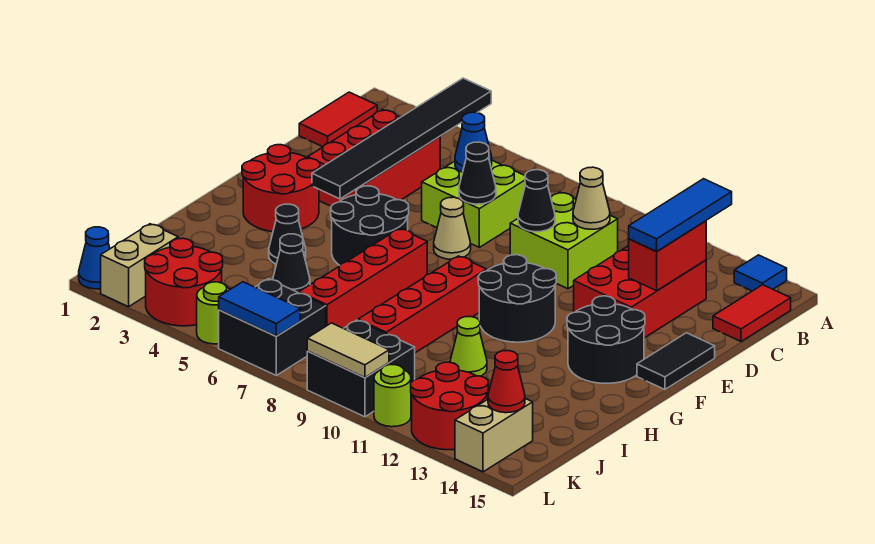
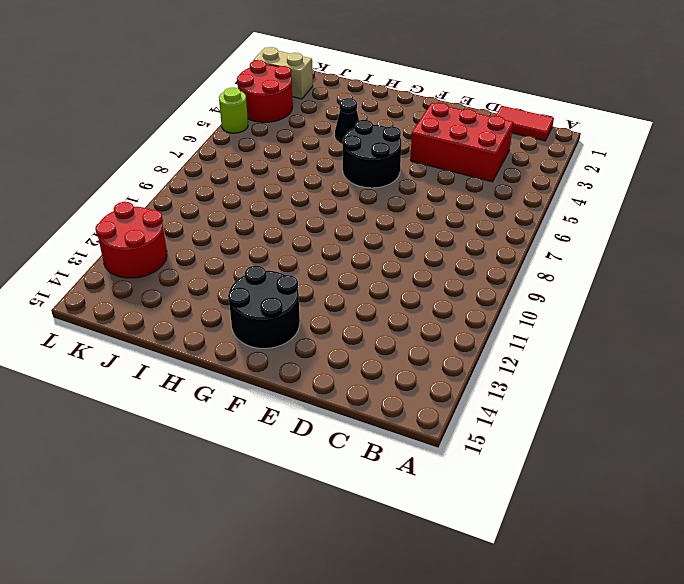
none -> blue 1x1 tile [734,255,787,291]
none -> red 1x2 tile [713,285,791,342]
none -> lime 2x2 brick [422,160,525,247]
none -> lime 2x2 brick [510,192,618,289]

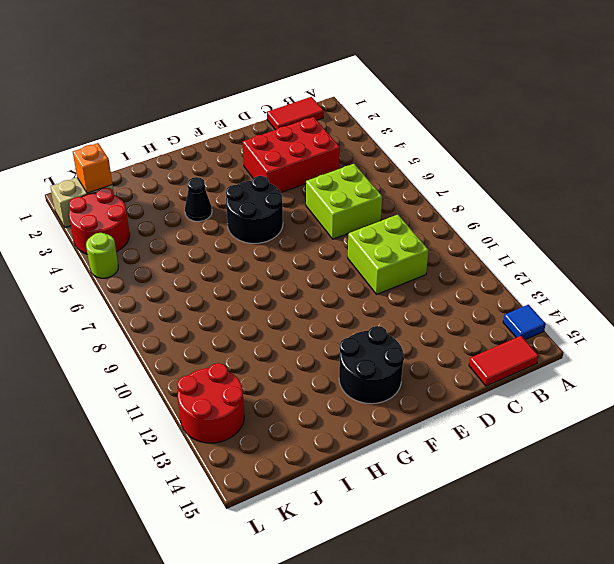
orange 1x1 brick [73,143,113,193] -> none
none -> red 2x3 brick [574,246,706,338]
none -> tan 1x1 cone [434,197,471,259]
none -> black 1x2 tile [637,333,715,390]
none -> red 2x2 round brick [242,145,320,232]

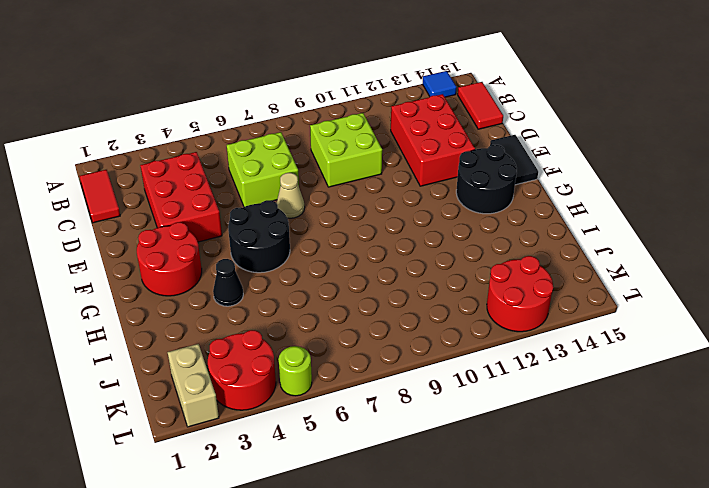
none -> black 2x2 round brick [478,255,556,342]
none -> red 1x4 brick [299,229,427,328]
none -> red 1x4 brick [358,256,487,353]
none -> black 1x1 cone [273,234,310,293]

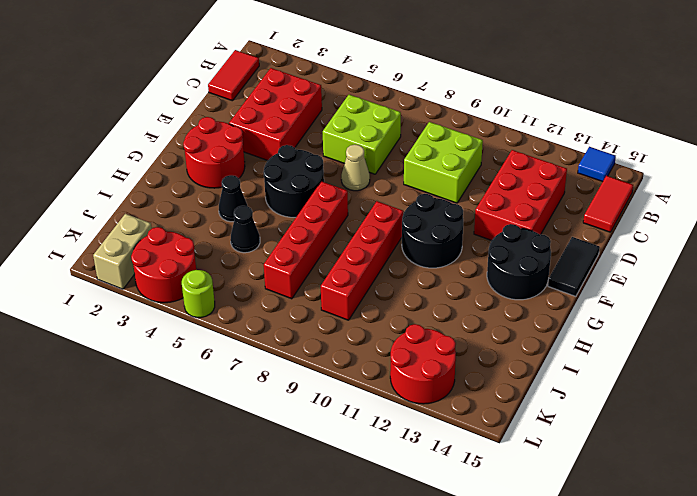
none -> lime 1x1 cone [450,317,487,376]
none -> black 2x2 brick [219,279,326,375]
none -> black 2x2 brick [307,320,415,417]
none -> tan 1x2 brick [455,399,533,472]

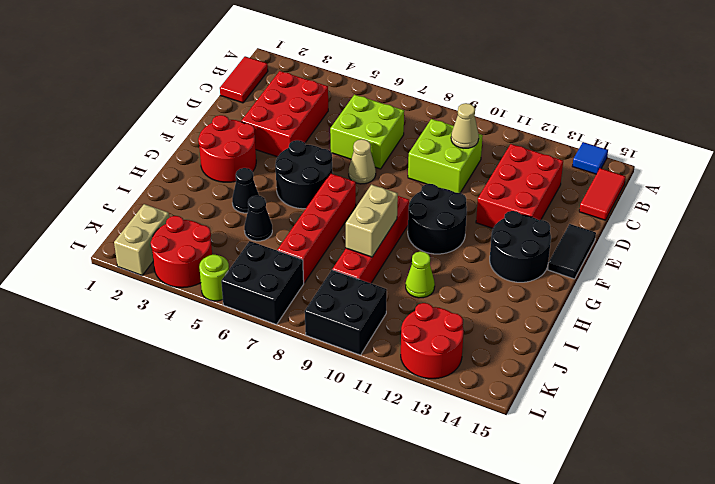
tan 1x2 brick [346,185,398,257] -> tan 1x2 brick moved to [455,399,533,472]
none -> blue 1x1 cone [79,227,110,289]
none -> lime 1x1 round brick [374,365,411,427]
none -> black 1x6 tile [312,78,491,199]
none -> blue 1x1 cone [455,112,492,172]

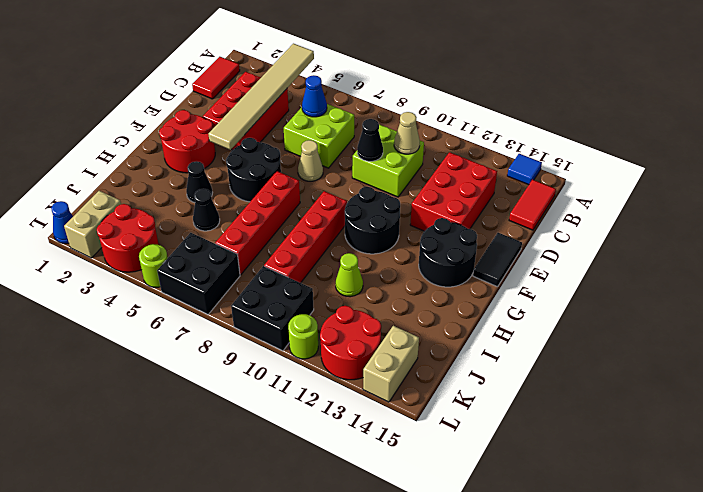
tan 1x6 tile [208,44,314,150] -> black 1x6 tile [312,78,491,199]
none -> red 1x2 brick [629,221,706,291]
none -> black 1x1 cone [459,142,496,204]
none -> red 1x1 cone [488,351,525,413]
none -> blue 1x2 tile [219,282,300,336]

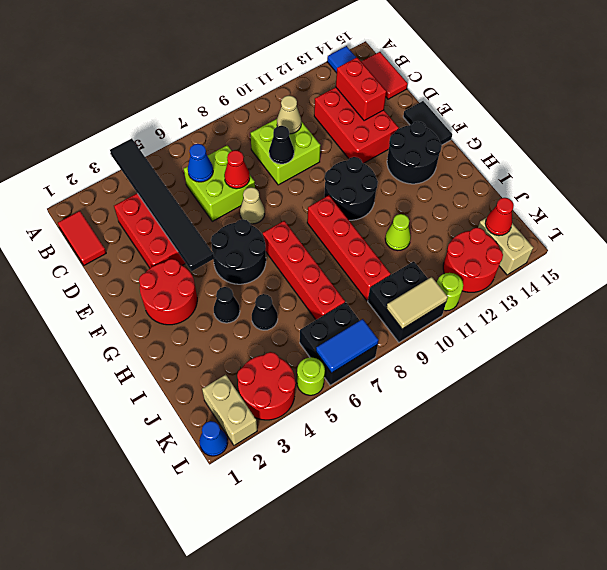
red 1x1 cone [224,150,250,189] -> black 1x1 cone [459,142,496,204]
none -> blue 1x3 tile [629,179,732,252]

